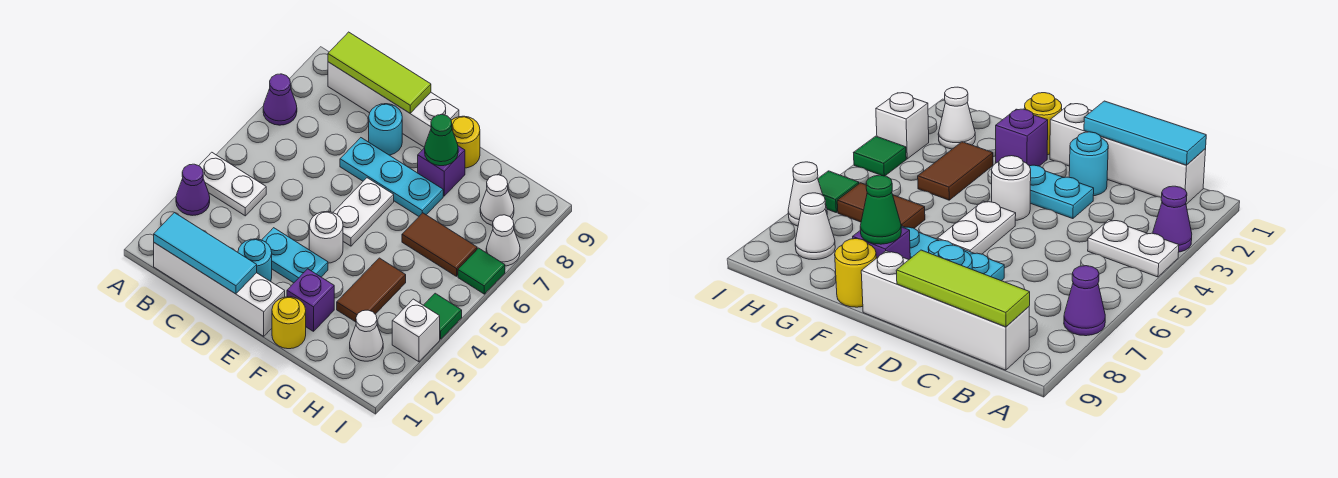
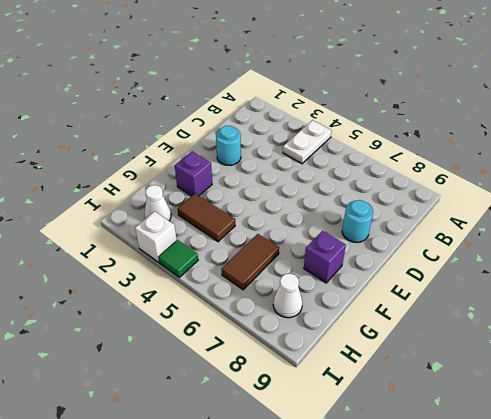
none -> purple 1x1 cone [176,164,210,216]
none -> purple 1x1 cone [263,74,297,125]
none -> white 1x4 brick [154,243,285,336]

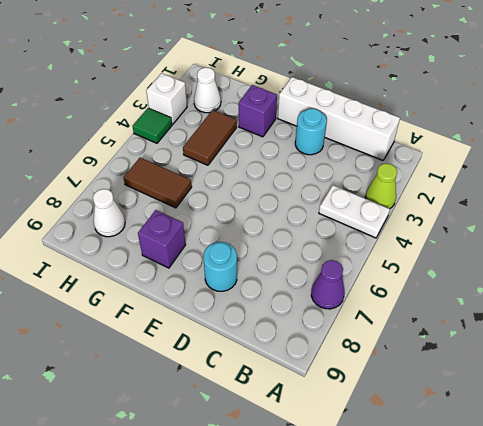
lime 1x1 cone [365,163,397,209] -> purple 1x1 cone [176,164,210,216]
none -> white 1x4 brick [328,62,459,148]
none -> cyan 1x2 plate [262,228,328,283]
none -> cyan 1x3 plate [340,138,443,216]

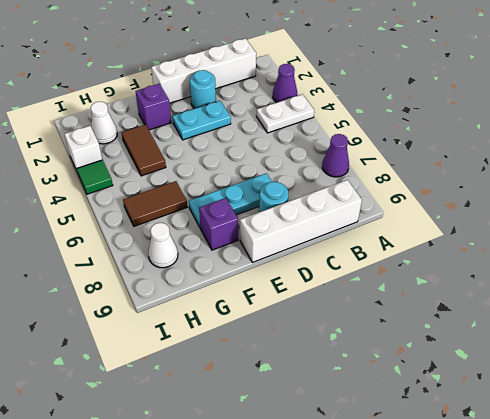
none -> white 1x1 round brick [309,212,343,263]
none -> white 1x2 plate [333,178,394,246]
none -> yellow 1x1 round brick [272,297,306,349]

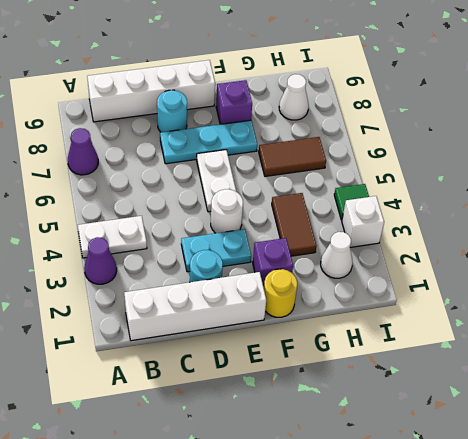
none -> yellow 1x1 round brick [451,116,480,168]
none -> green 1x1 tile [458,248,505,294]
none -> white 1x1 cone [486,215,520,266]

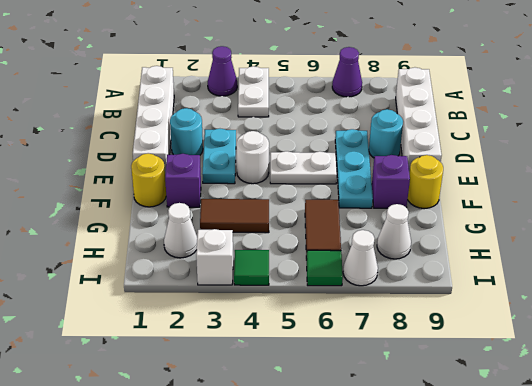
none -> cyan 1x3 tile [154,213,257,294]
none -> lime 1x3 tile [328,32,431,113]
none -> green 1x1 cone [425,115,458,166]

